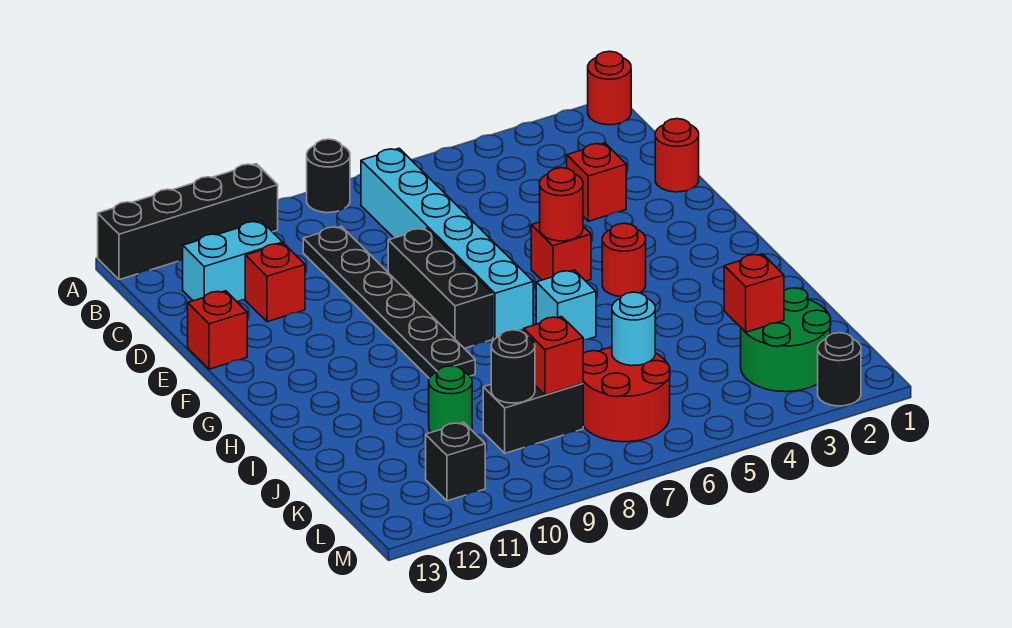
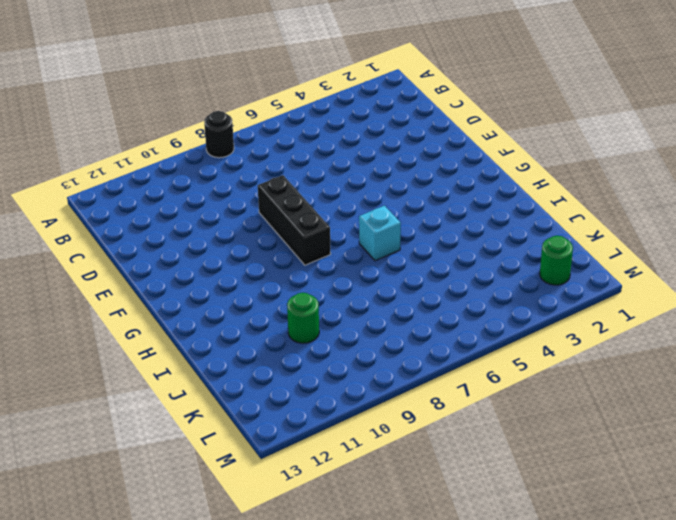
green 1x1 round brick [540,236,573,285] -> green 2x2 round brick [741,288,831,392]
none -> red 1x1 round brick [588,51,631,125]
none -> black 1x4 brick [98,164,278,280]
none -> cyan 1x6 brick [361,148,533,339]

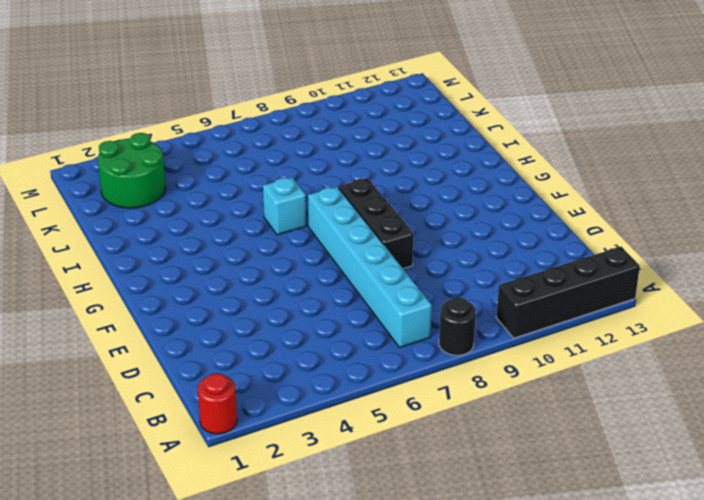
none -> black 1x6 plate [303,226,475,378]
none -> cyan 1x2 brick [183,221,283,302]
none -> red 1x1 round brick [655,119,699,192]

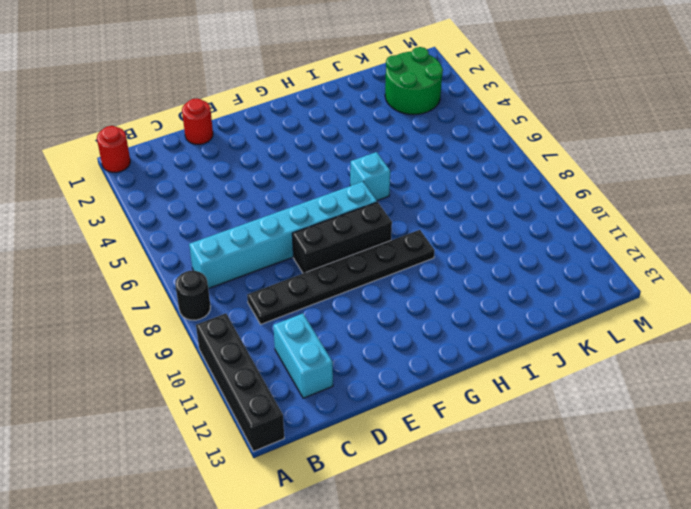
none -> red 1x1 brick [567,143,626,221]
none -> red 1x1 brick [245,243,305,322]
none -> red 1x1 brick [188,291,247,369]

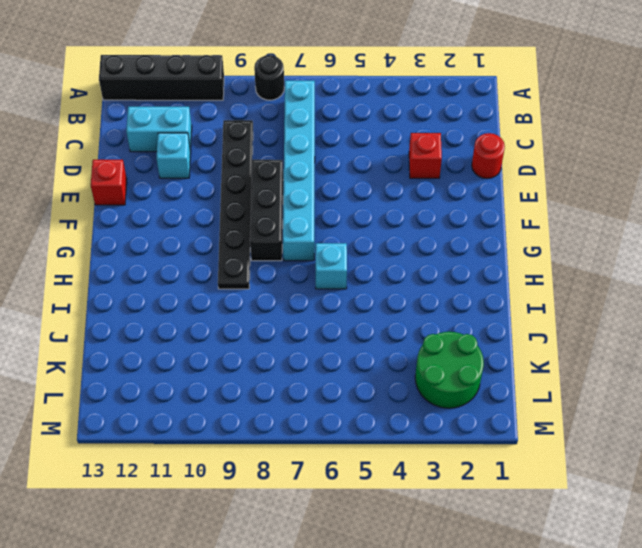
cyan 1x1 brick [157,133,191,178] -> red 1x1 brick [245,243,305,322]
none -> red 1x1 round brick [588,51,631,125]
none -> red 1x1 brick [531,222,591,281]
none -> red 1x1 round brick [602,223,646,297]

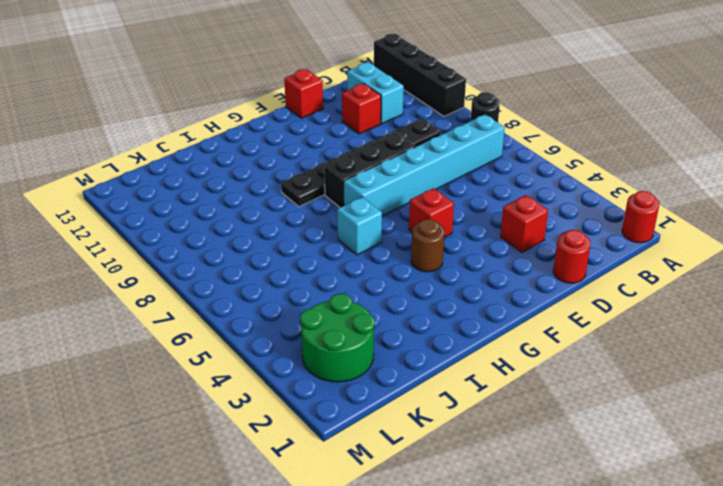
brown 1x1 round brick [411,219,444,272] -> red 1x1 round brick [602,223,646,297]
none -> green 1x1 round brick [429,366,472,432]
none -> red 2x2 round brick [583,347,670,442]
none -> black 1x2 brick [483,383,583,453]

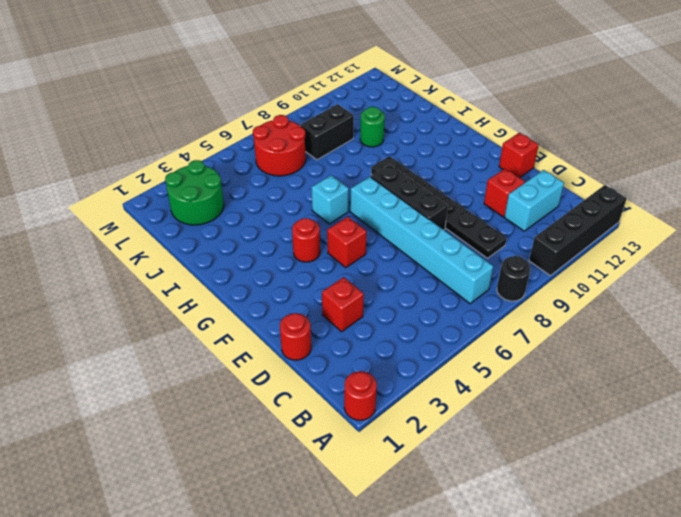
none -> black 1x1 brick [426,422,485,501]
none -> black 1x1 round brick [818,333,861,406]
none -> red 1x1 round brick [540,168,583,241]

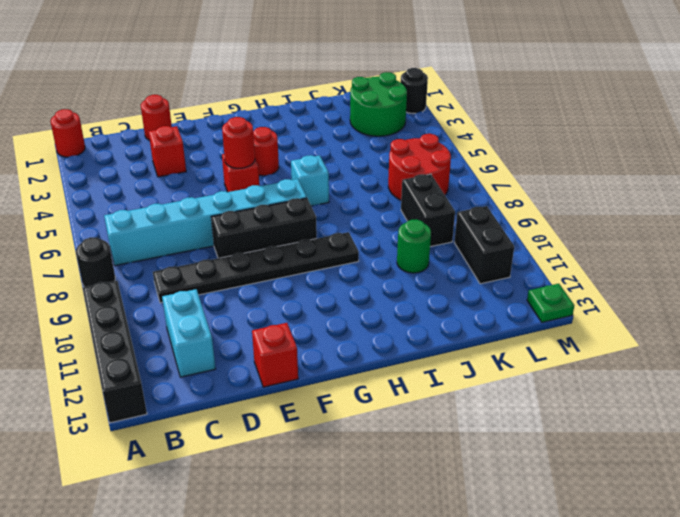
black 1x2 brick [454,206,514,284] -> black 1x1 brick [426,422,485,501]
green 1x1 plate [527,284,574,322] -> none
none -> red 1x1 brick [245,243,305,322]
none -> red 1x1 brick [724,254,784,332]
none -> cyan 1x1 round brick [612,292,655,366]

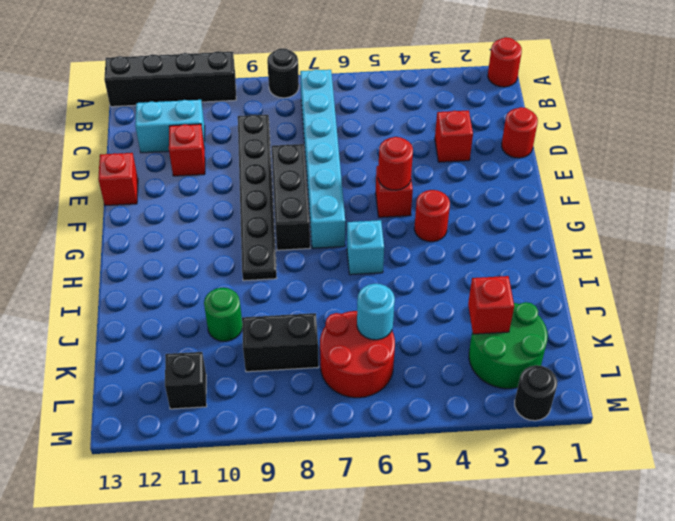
none -> red 1x1 brick [524,317,583,395]
none -> black 1x1 round brick [491,330,535,403]

